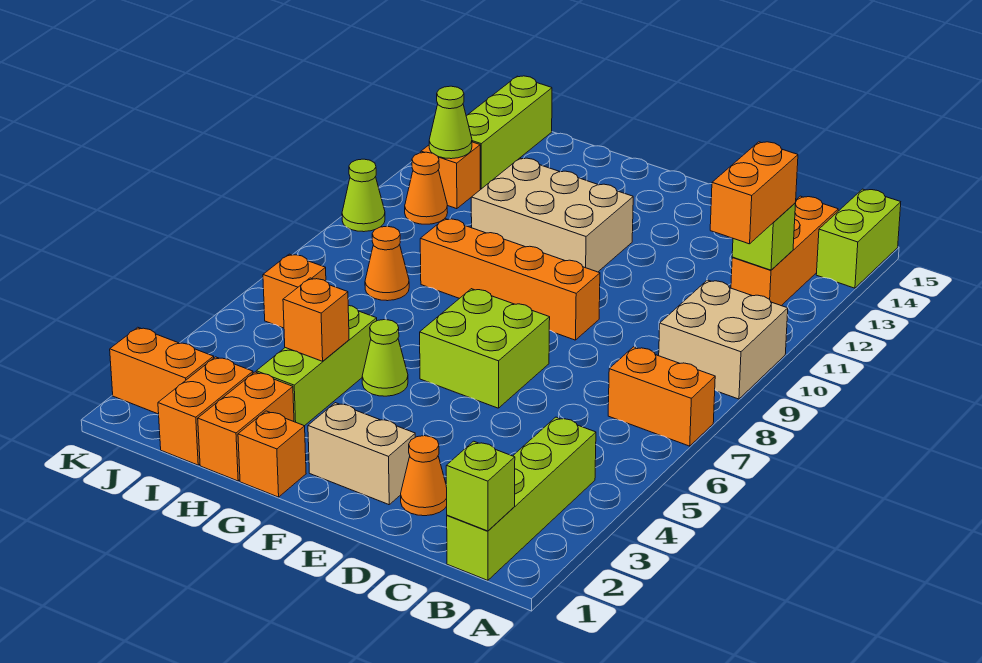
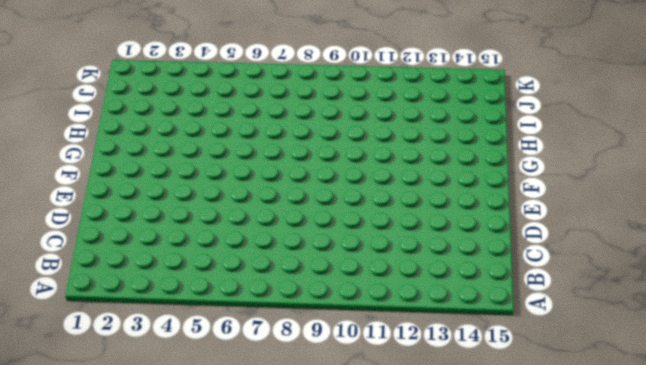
none -> orange 1x2 brick [608,347,715,446]
none -> tan 2x2 brick [659,280,788,399]
none -> lime 1x2 brick [816,189,901,288]

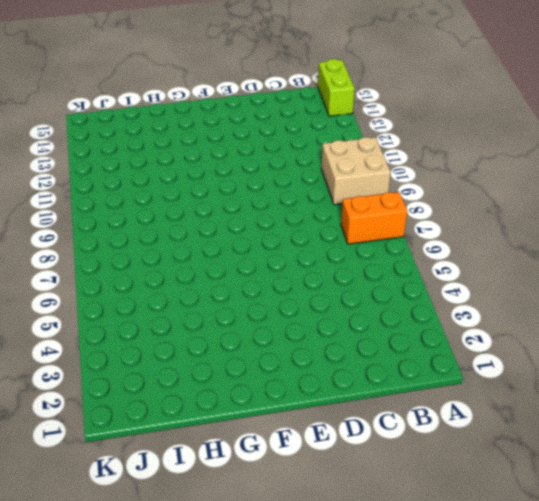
none -> lime 1x4 brick [447,417,596,580]
none -> orange 1x3 brick [731,196,838,306]
none -> orange 1x1 cone [401,436,447,516]

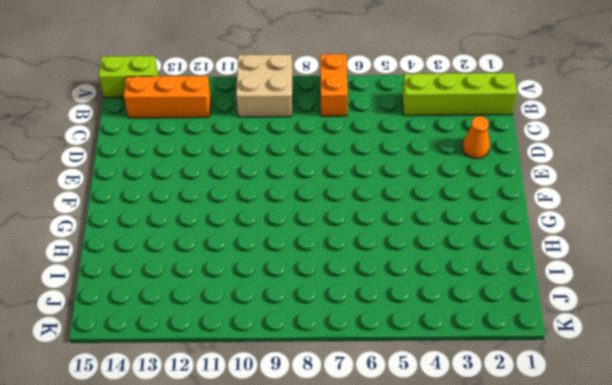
none -> tan 1x2 brick [308,403,415,505]
none -> lime 2x2 brick [420,289,550,408]
none -> orange 1x4 brick [420,219,600,340]

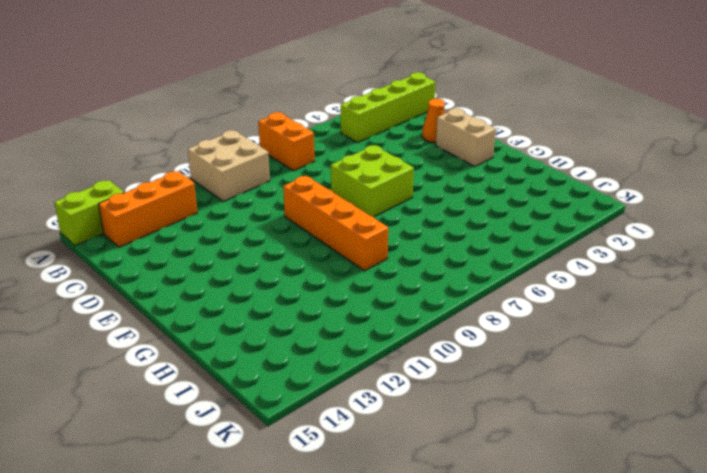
none -> tan 2x3 brick [471,158,633,272]
none -> orange 1x1 brick [238,411,306,497]
none -> lime 1x1 cone [362,320,408,396]

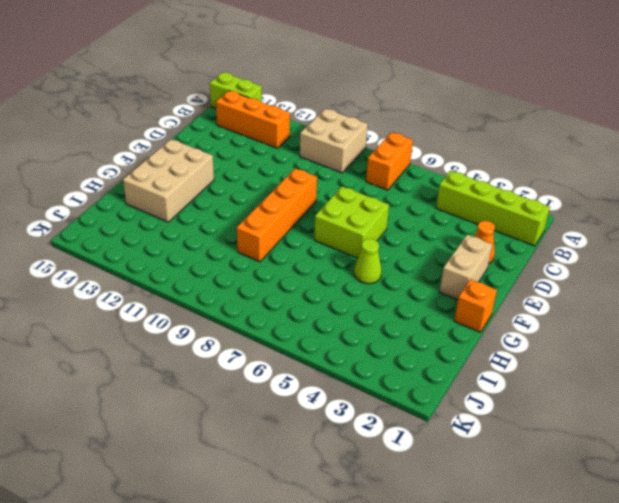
tan 2x3 brick [123,139,214,222] -> tan 2x3 brick moved to [471,158,633,272]
none -> orange 1x2 brick [198,372,294,481]
none -> lime 1x3 brick [256,305,377,426]
none -> orange 1x2 brick [158,357,253,465]

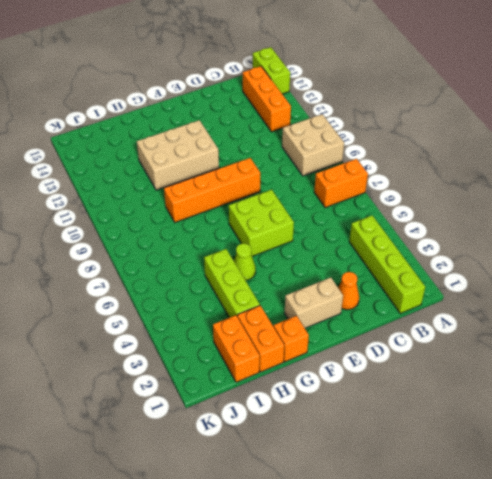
none -> orange 1x1 cone [365,226,409,301]
none -> orange 1x2 brick [110,327,214,414]
none -> orange 1x1 brick [263,254,326,328]

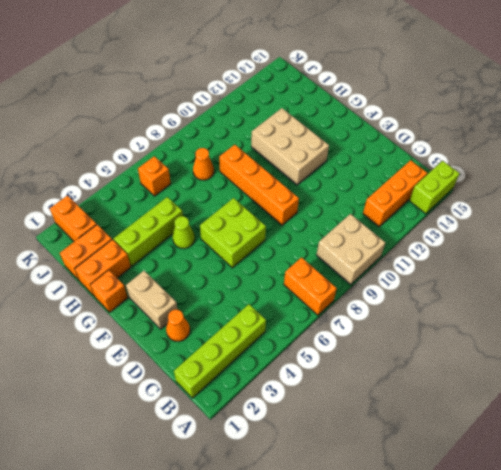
none -> orange 1x1 cone [405,152,448,224]
none -> orange 1x1 brick [421,142,480,209]
none -> lime 1x3 brick [466,76,552,189]

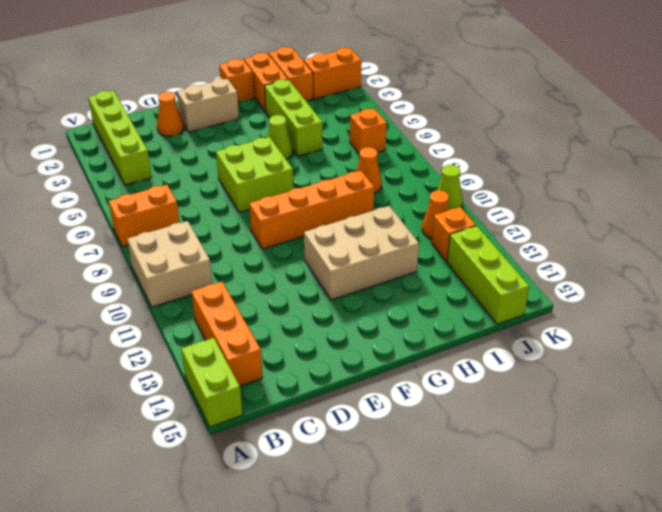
none -> lime 1x1 brick [446,441,515,531]
none -> lime 1x1 brick [732,203,796,270]
none -> orange 1x1 brick [283,278,349,361]

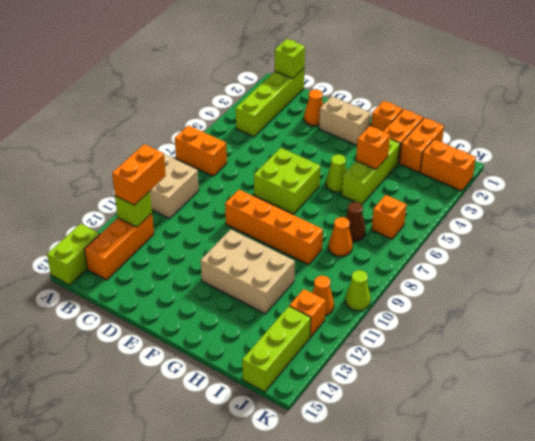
brown 1x1 cone [345,202,366,241] -> none
none -> lime 1x1 cone [429,86,472,159]

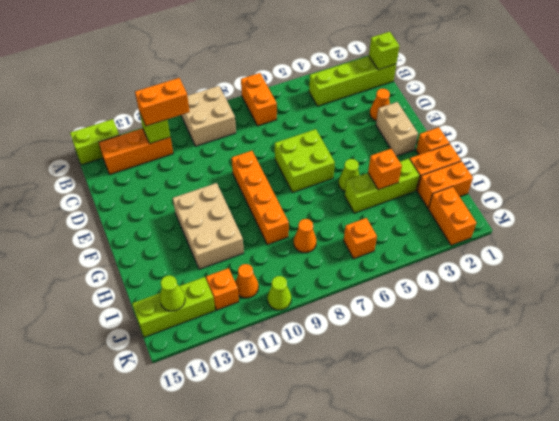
lime 1x1 cone [160,275,185,311] -> lime 1x1 cone moved to [429,86,472,159]

